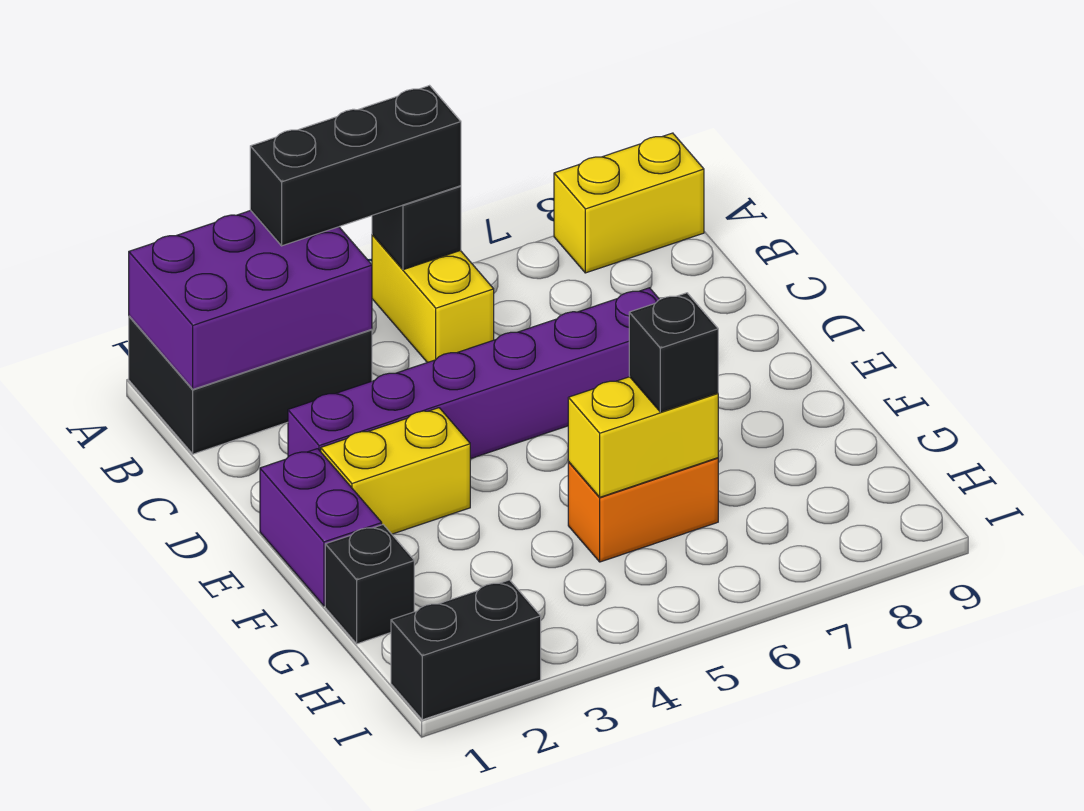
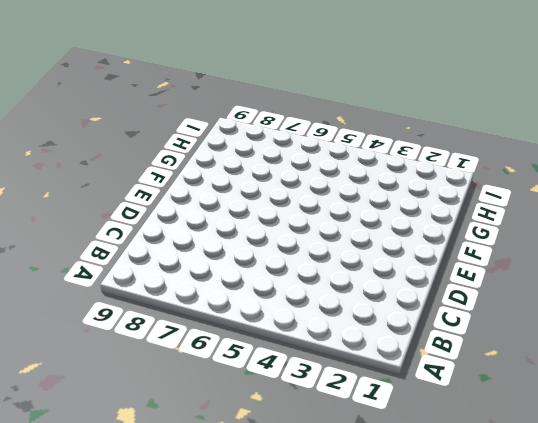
none -> black 2x3 brick [129,316,372,454]
none -> yellow 1x2 brick [372,234,494,363]
none -> yellow 1x2 brick [554,133,704,273]

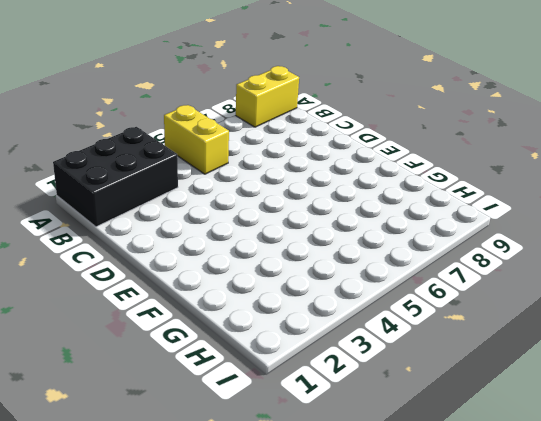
none -> purple 1x6 brick [288,288,660,459]
none -> purple 1x2 brick [260,449,382,606]
none -> yellow 1x2 brick [321,408,470,534]

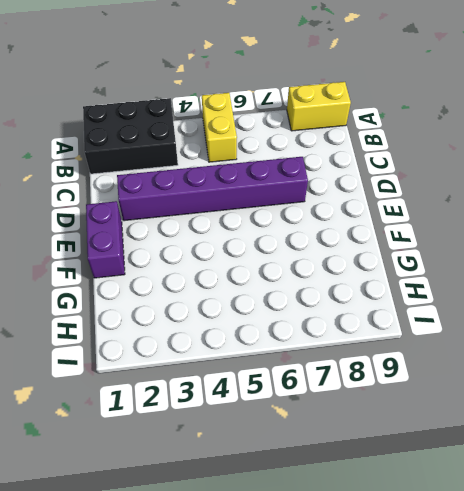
none -> yellow 1x2 brick [321,408,470,534]
none -> black 1x1 brick [325,525,414,644]
none -> orange 1x2 brick [568,458,718,562]

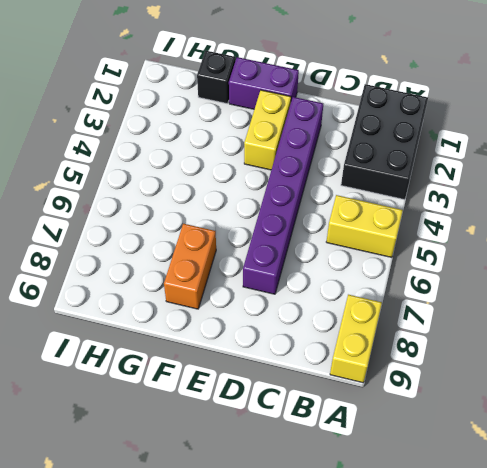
orange 1x2 brick [164,224,216,309] -> orange 1x2 brick moved to [568,458,718,562]
none -> black 1x2 brick [391,580,541,720]
none -> purple 2x3 brick [129,210,372,389]
none -> black 1x1 brick [372,186,461,270]

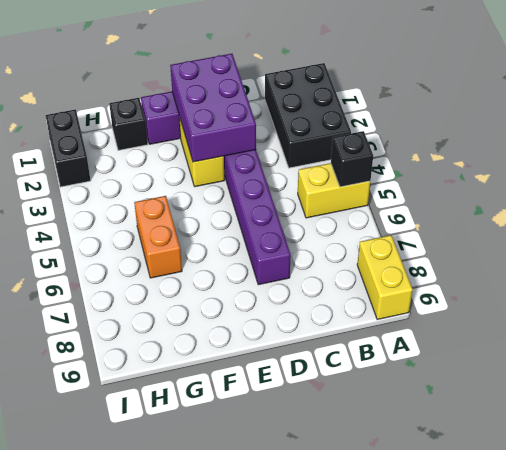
purple 2x3 brick [170,54,256,162] -> purple 2x3 brick moved to [129,210,372,389]
none -> yellow 1x2 brick [568,377,718,497]
none -> black 1x3 brick [250,86,461,246]
none -> black 1x1 brick [629,293,718,412]

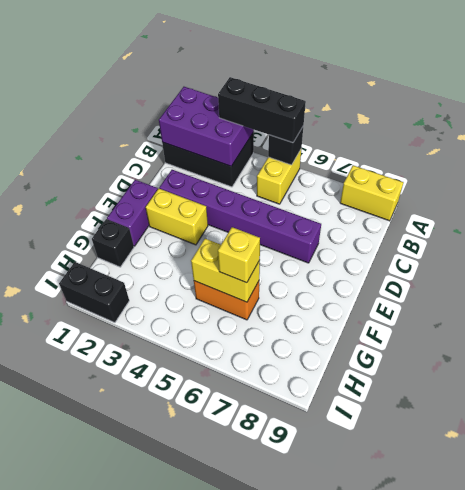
yellow 1x1 brick [218,227,260,283] -> black 1x1 brick [629,293,718,412]

